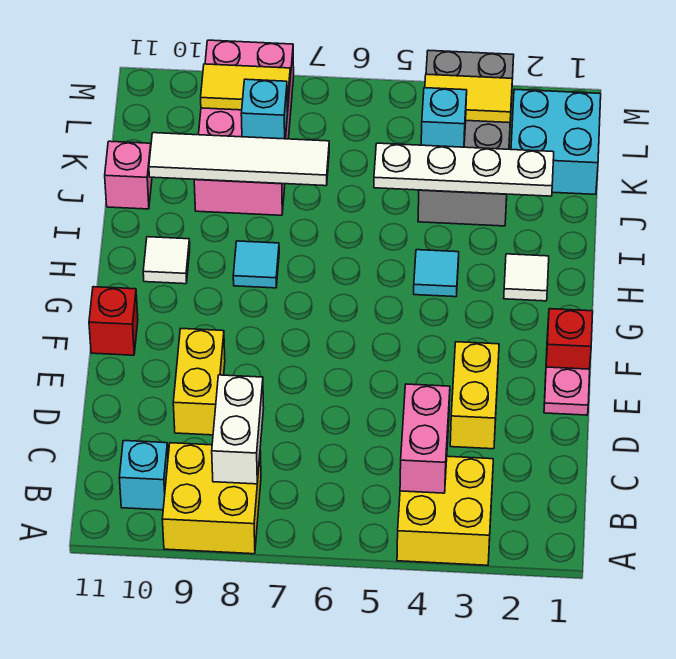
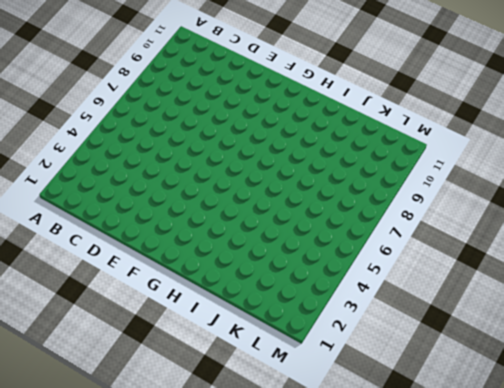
none -> yellow 2x2 brick [397,456,493,565]
none -> yellow 2x2 brick [162,443,261,554]
none -> cyan 1x1 brick [119,441,168,510]

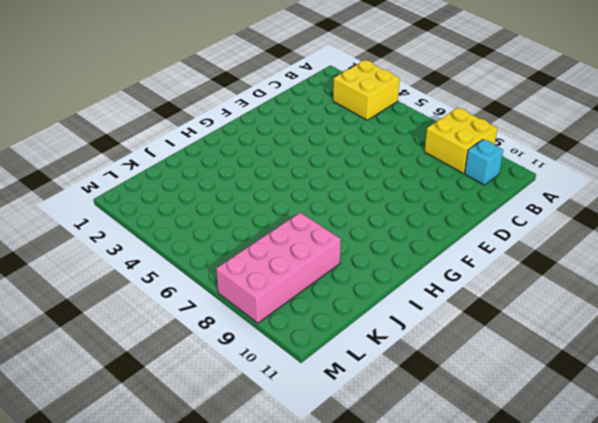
none -> yellow 1x2 brick [450,342,499,449]
none -> yellow 1x2 brick [173,329,225,435]
none -> pink 1x1 plate [544,367,590,415]

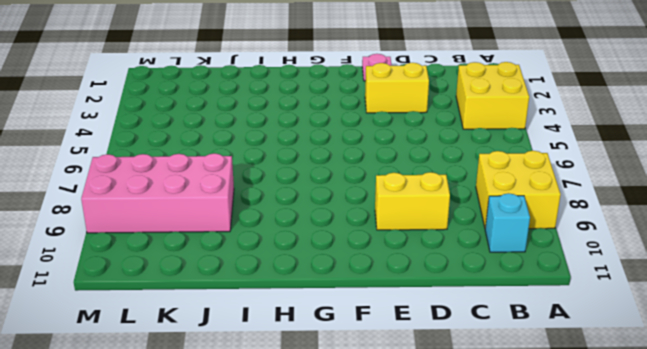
none -> red 1x1 brick [546,309,593,369]
none -> red 1x1 brick [89,287,138,355]
none -> white 1x1 tile [504,254,549,301]

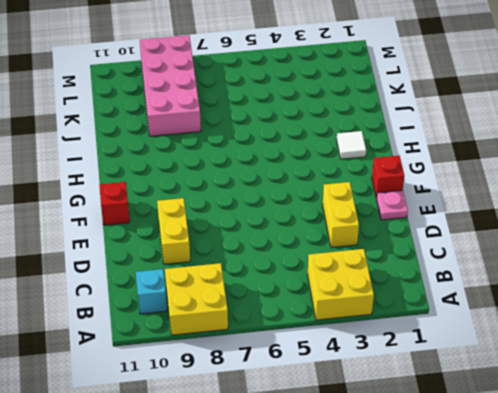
none -> cyan 1x1 tile [414,250,459,297]
none -> cyan 1x1 tile [233,241,279,288]
none -> white 1x1 tile [143,237,190,284]

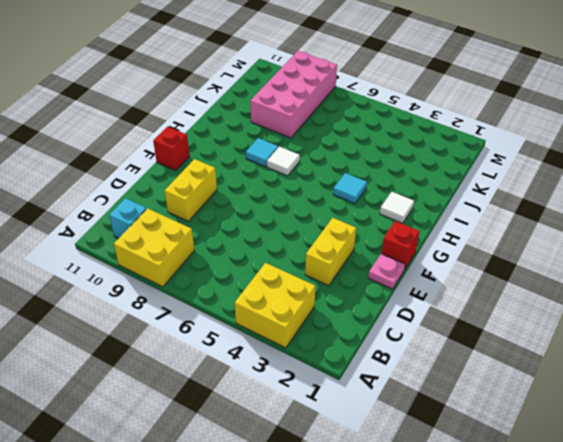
white 1x1 tile [267,147,300,176] -> white 1x1 tile moved to [143,237,190,284]
none -> grey 2x4 brick [418,50,514,226]
none -> pink 1x1 brick [105,141,152,209]
none -> cyan 2x2 brick [511,89,601,194]

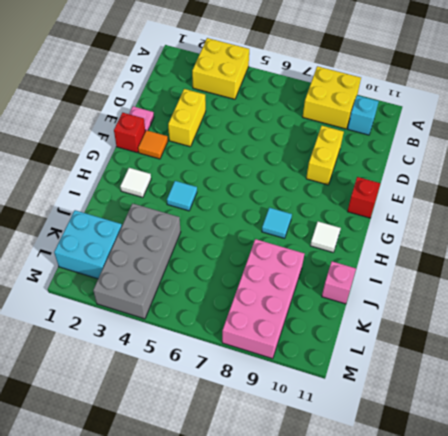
orange 1x1 tile [138,130,168,159] -> none
none -> pink 1x2 brick [400,384,450,493]
none -> white 1x2 brick [212,375,264,484]
none -> white 1x4 plate [374,143,554,196]

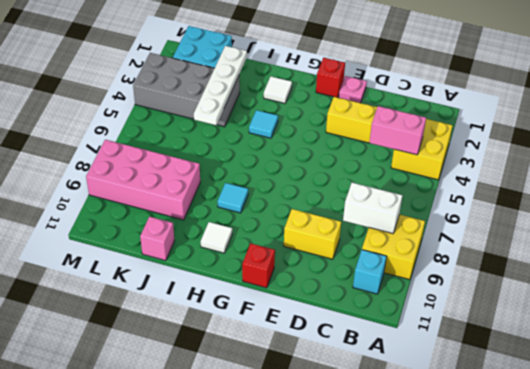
none -> white 1x4 tile [149,133,329,186]
none -> cyan 1x1 brick [421,88,467,147]
none -> cyan 1x1 brick [241,79,288,139]

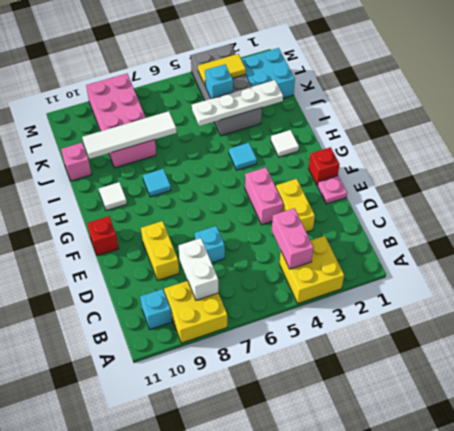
cyan 1x1 brick [195,226,225,263] -> cyan 1x1 brick moved to [241,79,288,139]
pink 1x2 brick [245,167,283,225] -> none
none -> yellow 1x2 tile [201,64,290,111]

